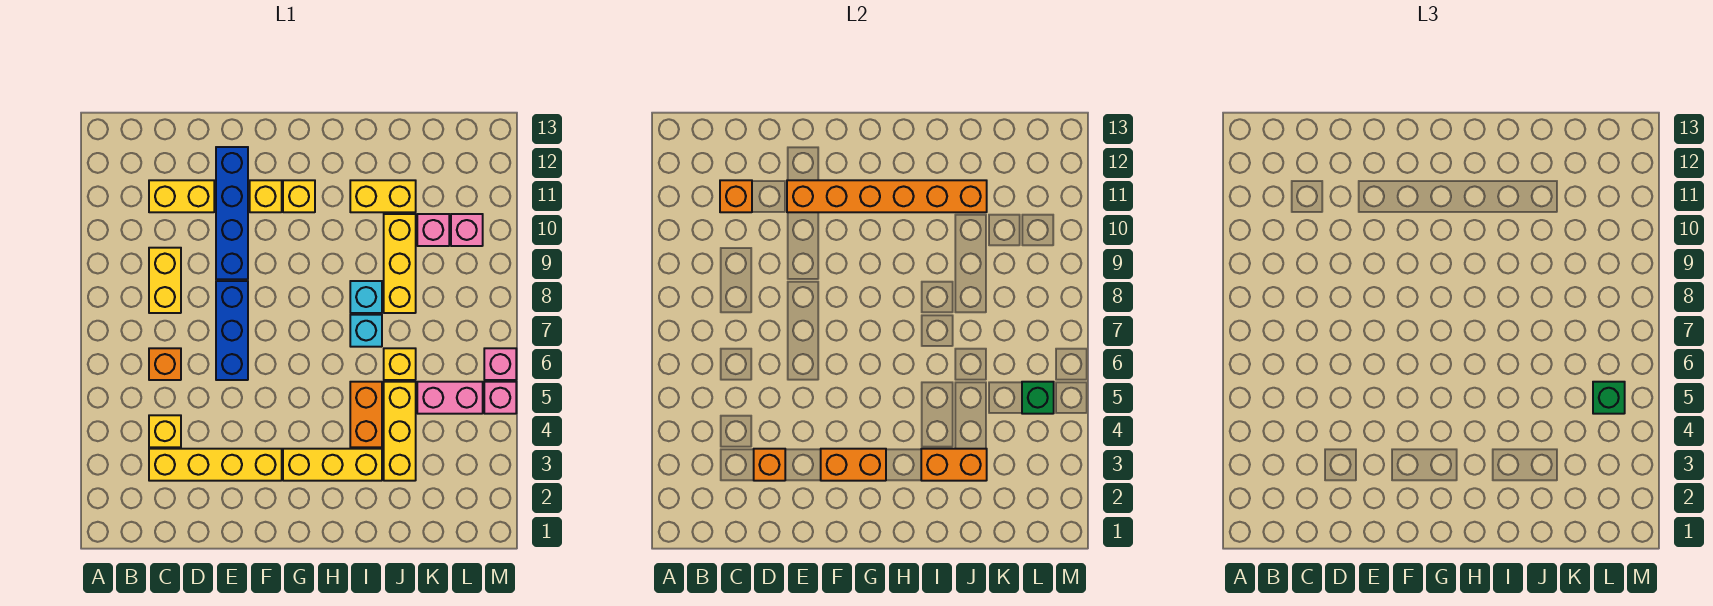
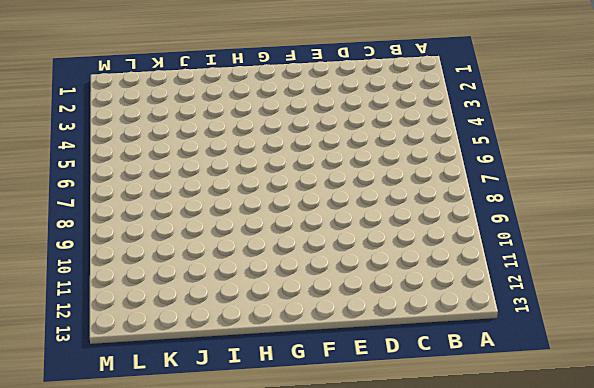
none -> yellow 1x4 brick [149,449,282,481]
none -> yellow 1x1 brick [149,415,181,447]
none -> orange 1x1 brick [149,348,181,380]

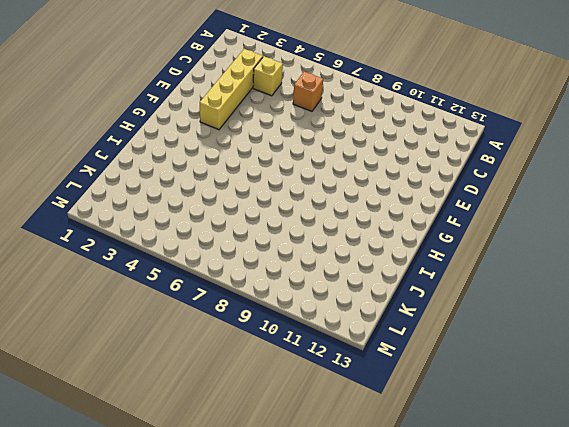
none -> yellow 1x2 brick [149,248,181,313]
none -> yellow 1x2 brick [149,180,214,212]
none -> blue 1x3 brick [216,281,248,380]

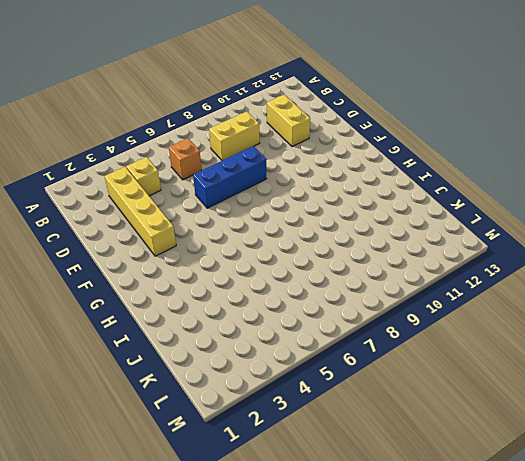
none -> blue 1x4 brick [216,147,248,279]
none -> yellow 1x1 brick [250,180,282,212]
none -> yellow 1x3 brick [283,449,382,481]

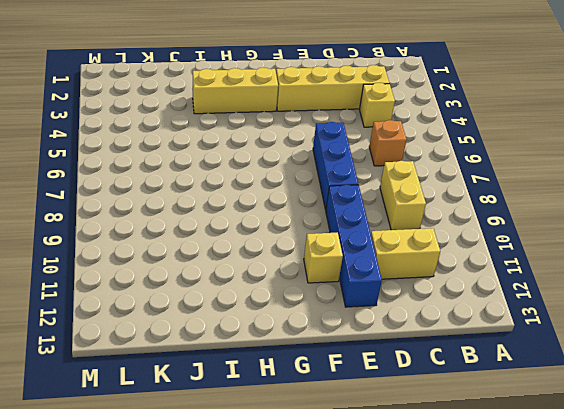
none -> yellow 1x1 brick [283,180,315,212]
none -> orange 1x2 brick [350,382,382,447]
none -> cyan 1x1 brick [350,315,382,347]

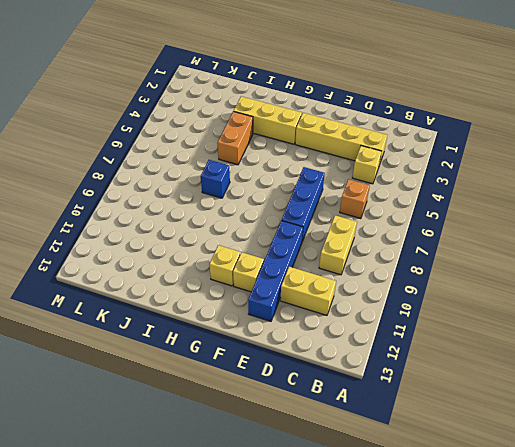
blue 1x1 brick [201,160,230,198] -> cyan 1x1 brick [350,315,382,347]
none -> cyan 1x1 brick [350,281,382,313]
none -> yellow 1x2 brick [350,180,416,212]
none -> yellow 1x3 brick [384,382,416,481]

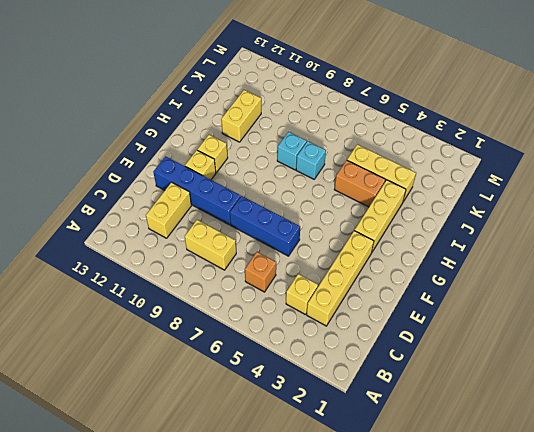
none -> yellow 1x1 brick [384,348,416,380]
none -> yellow 1x3 brick [384,214,416,313]
none -> pink 1x2 brick [417,382,483,414]

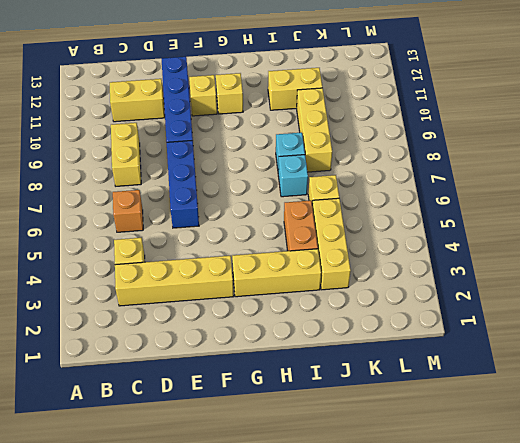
none -> pink 1x2 brick [417,382,483,414]
none -> pink 1x1 brick [417,214,449,246]
none -> pink 1x1 brick [451,214,483,246]

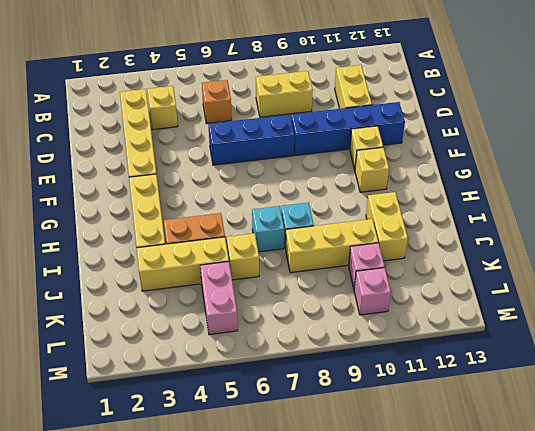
none -> pink 1x1 brick [484,382,516,414]
none -> pink 1x1 brick [484,348,516,380]
none -> orange 1x1 brick [720,180,752,212]

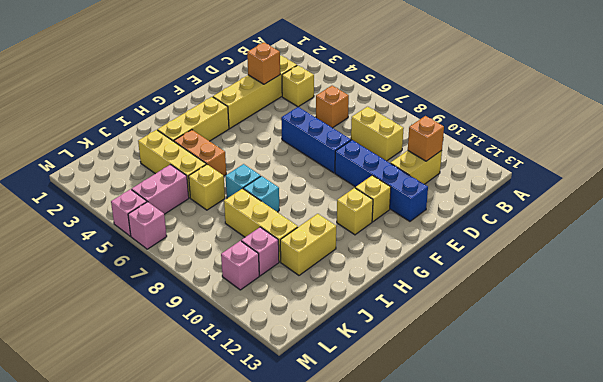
none -> orange 1x6 brick [787,180,987,212]
none -> orange 1x2 brick [821,449,886,481]
none -> orange 1x2 brick [921,449,987,481]

